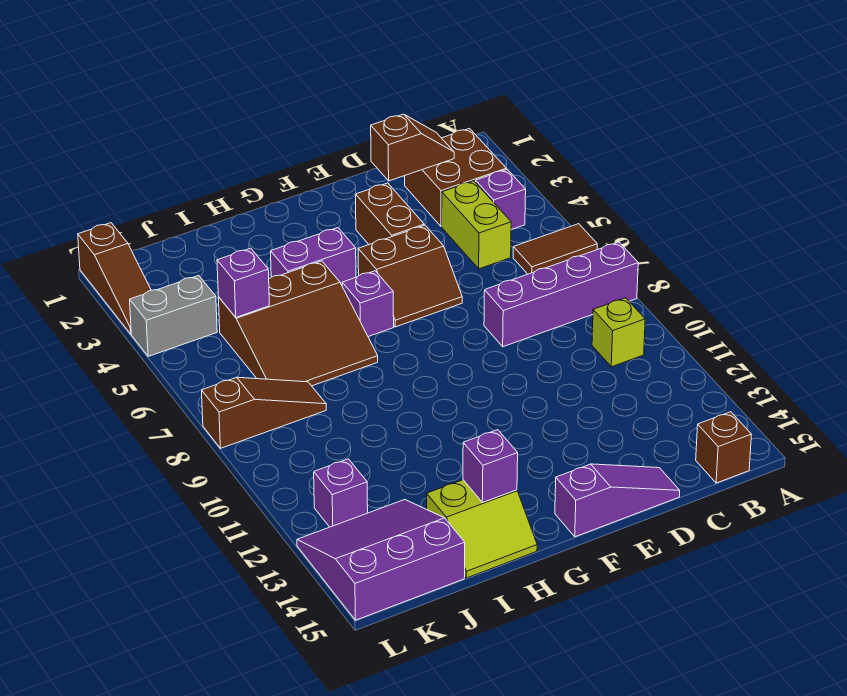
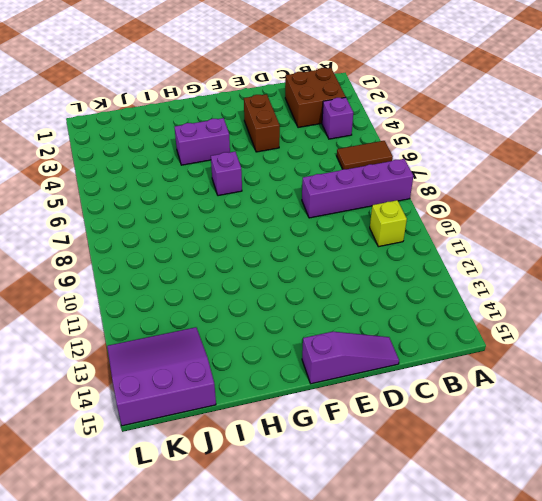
none -> brown 1x1 brick [696,412,751,483]
none -> lime 1x2 brick [442,181,511,269]
none -> brown 2x2 slope [358,225,462,327]

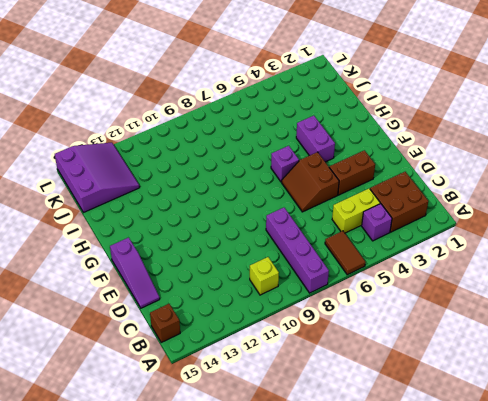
none -> brown 3x3 slope [218,261,378,386]
none -> lime 2x2 slope [427,480,537,578]
none -> brown 1x3 slope [202,377,326,448]

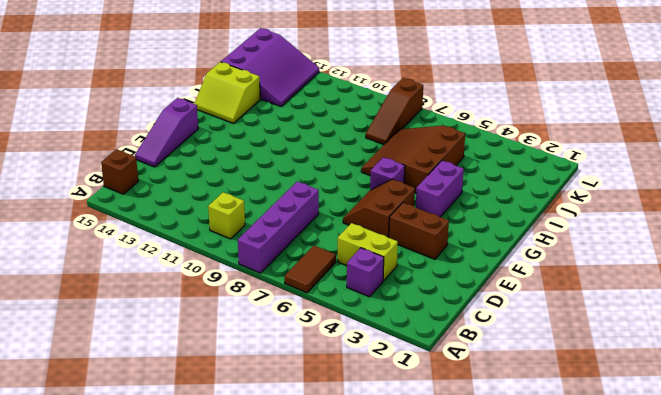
lime 2x2 slope [194,62,260,123] -> lime 2x2 slope turned to [427,480,537,578]
none -> brown 2x2 brick [405,128,506,226]
none -> grey 1x2 brick [130,275,217,356]
none -> purple 1x1 brick [314,459,368,527]

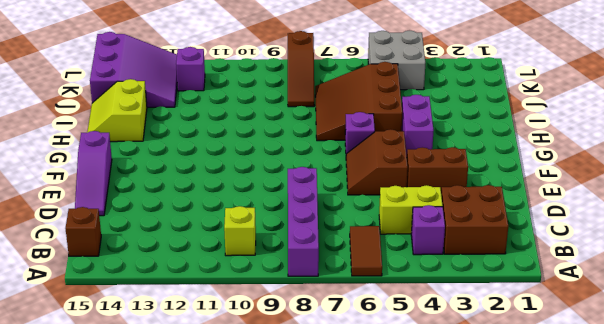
grey 2x2 brick [368,31,425,90] -> grey 1x2 brick [130,275,217,356]
none -> brown 1x3 slope [78,223,151,334]
none -> brown 1x2 slope [371,114,454,181]
none -> purple 1x1 brick [463,430,518,503]

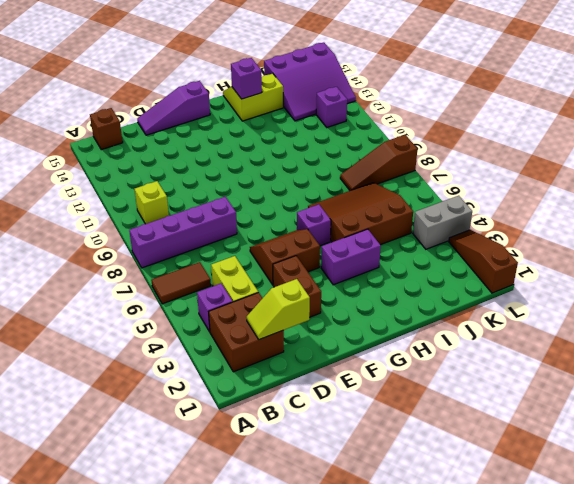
lime 1x2 slope [247,279,310,340] -> brown 1x2 slope [371,114,454,181]
none -> purple 1x1 brick [217,248,269,317]

